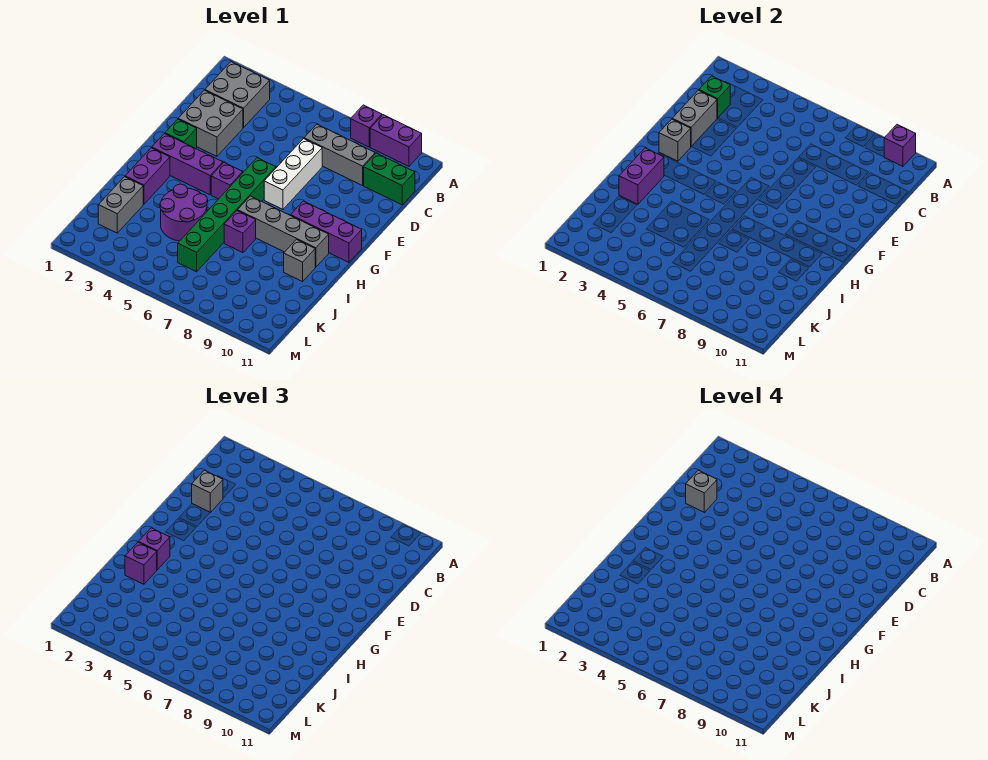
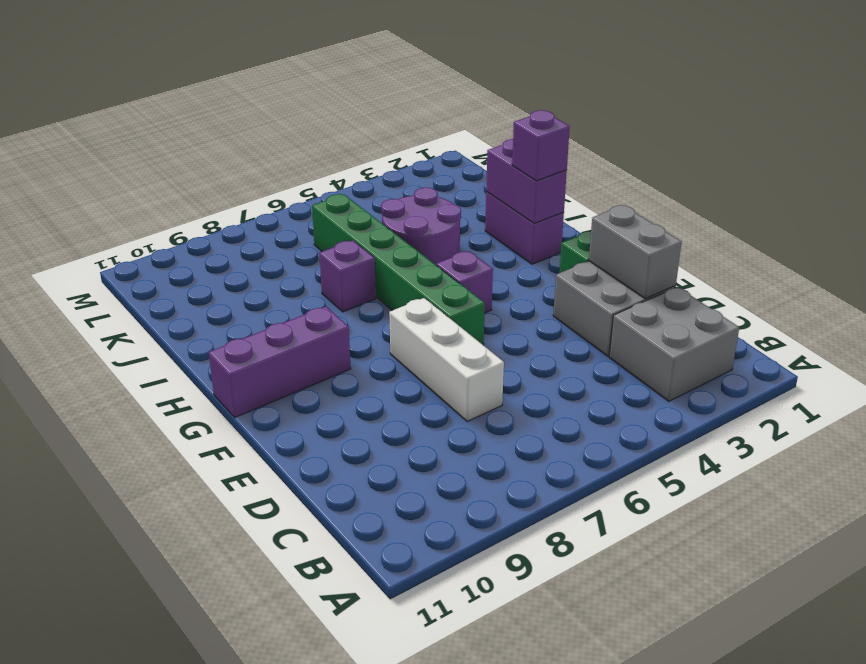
none -> purple 1x1 brick [351,105,382,147]
none -> purple 1x2 brick [370,115,422,166]
none -> grey 1x3 brick [304,124,375,186]

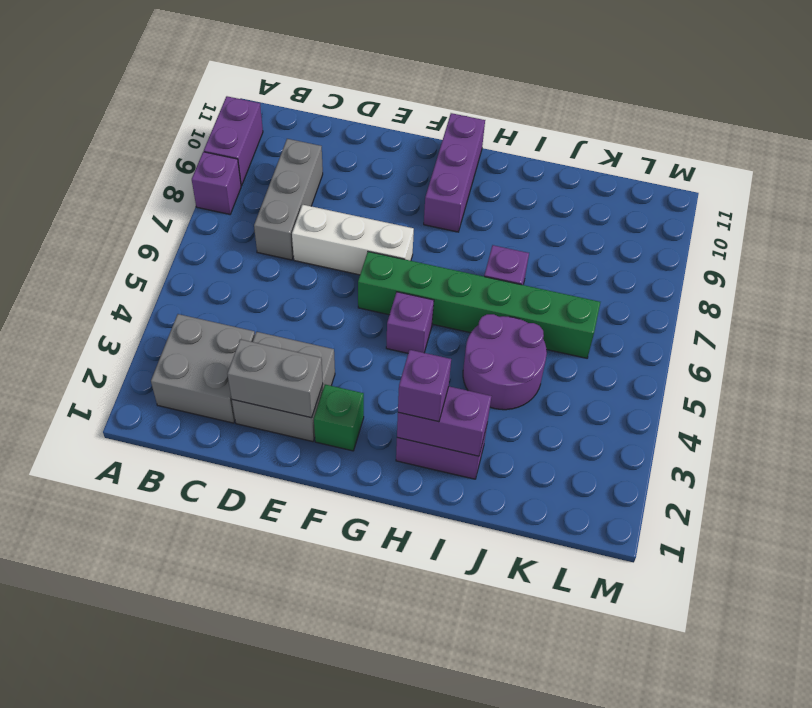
none -> green 1x2 brick [364,153,415,205]
none -> purple 1x3 brick [152,134,223,195]
none -> grey 1x4 brick [238,196,329,267]

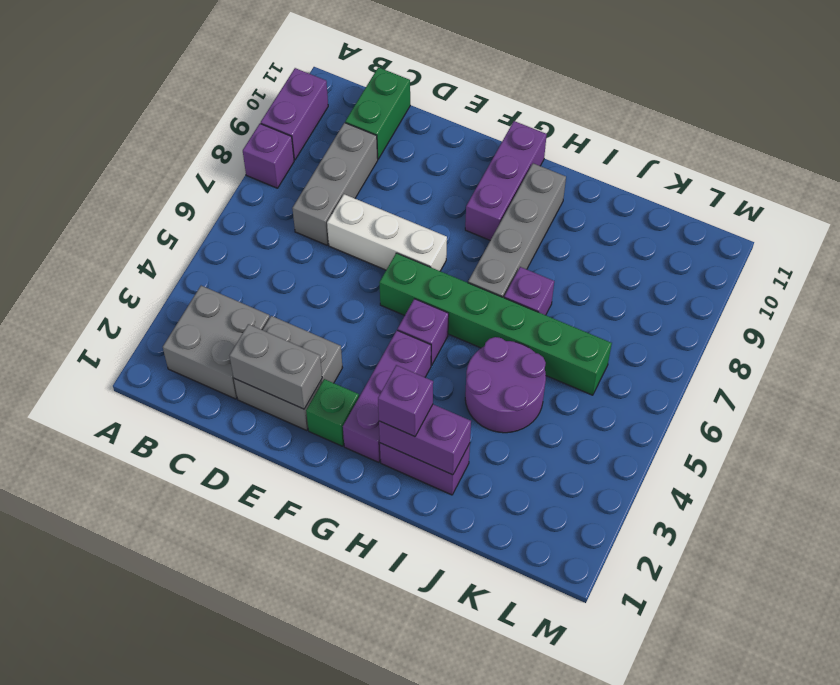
none -> grey 1x1 brick [284,240,315,282]
none -> grey 1x2 brick [98,177,143,233]
none -> purple 1x1 brick [884,125,916,166]

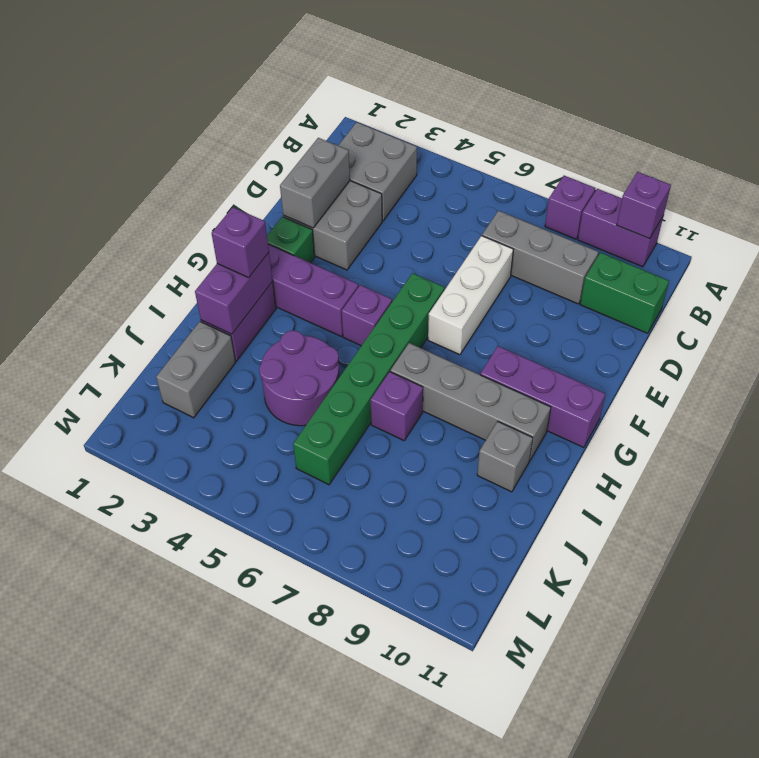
none -> green 1x1 brick [699,76,730,118]
none -> grey 1x1 brick [659,119,691,161]
none -> grey 1x1 brick [192,470,223,512]

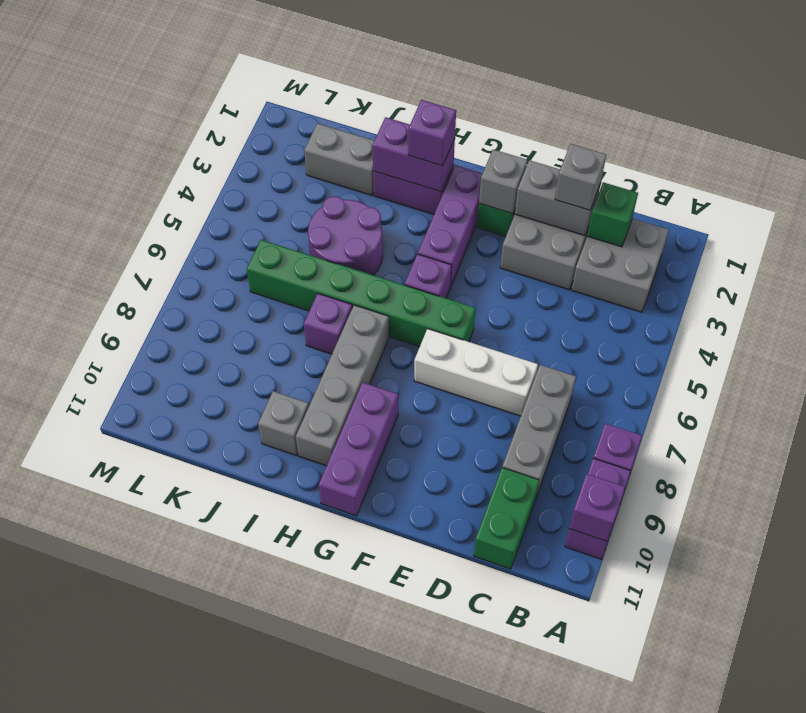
none -> purple 1x1 brick [125,542,157,584]
none -> grey 1x1 brick [686,470,717,512]

